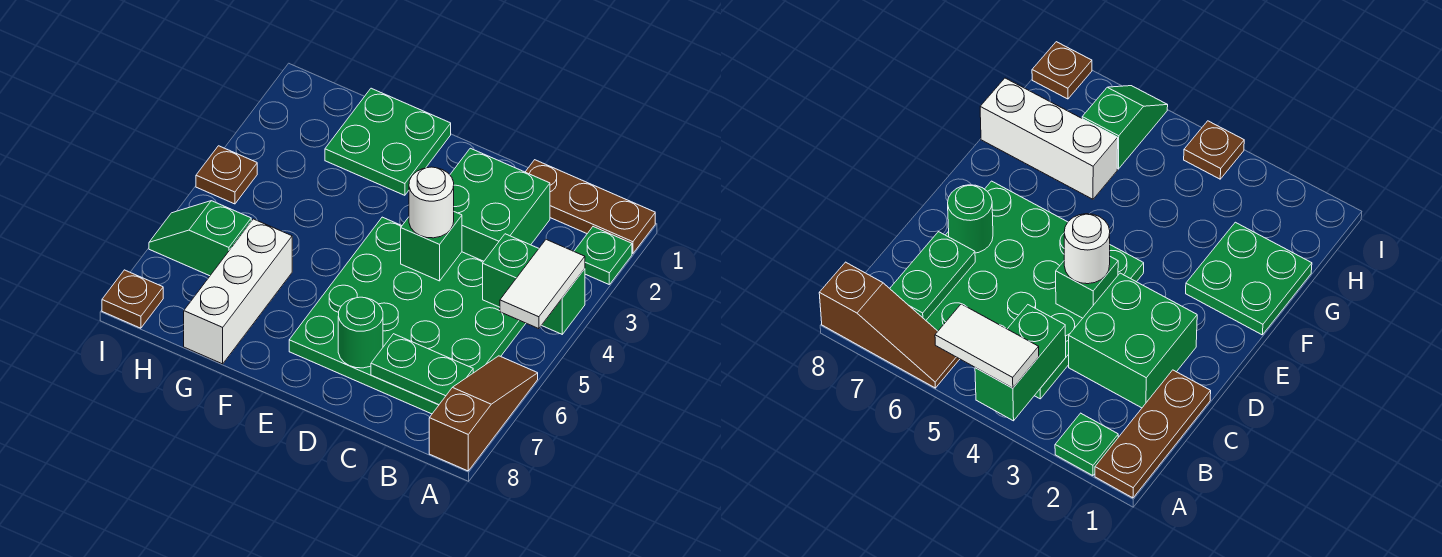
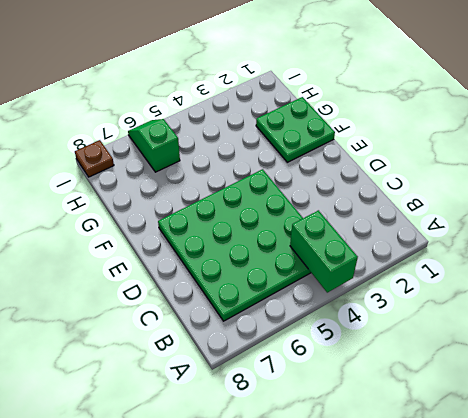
none -> brown 1x3 plate [526,160,655,254]
none -> green 1x1 plate [574,227,632,284]
none -> brown 1x3 slope [429,356,538,471]

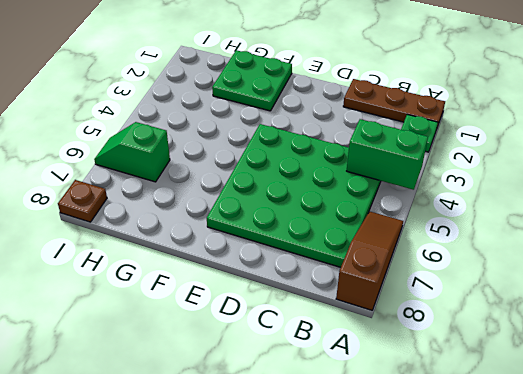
none -> green 2x2 brick [450,148,550,261]
none -> white 1x3 brick [184,219,292,364]
none -> brown 1x1 plate [196,146,257,204]

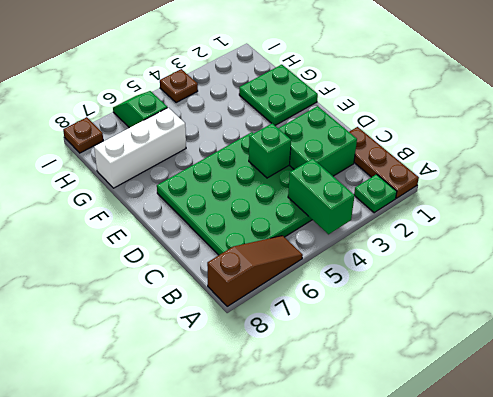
none -> green 1x2 plate [371,334,473,405]
none -> green 1x1 round brick [338,297,383,368]
none -> white 1x2 tile [500,240,585,329]

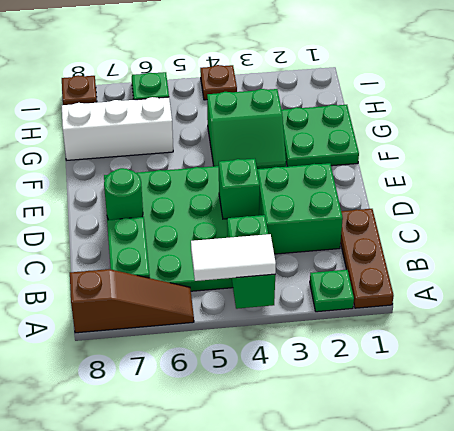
green 2x2 slope [207,89,286,169] -> none
none -> white 1x1 round brick [409,167,454,238]

